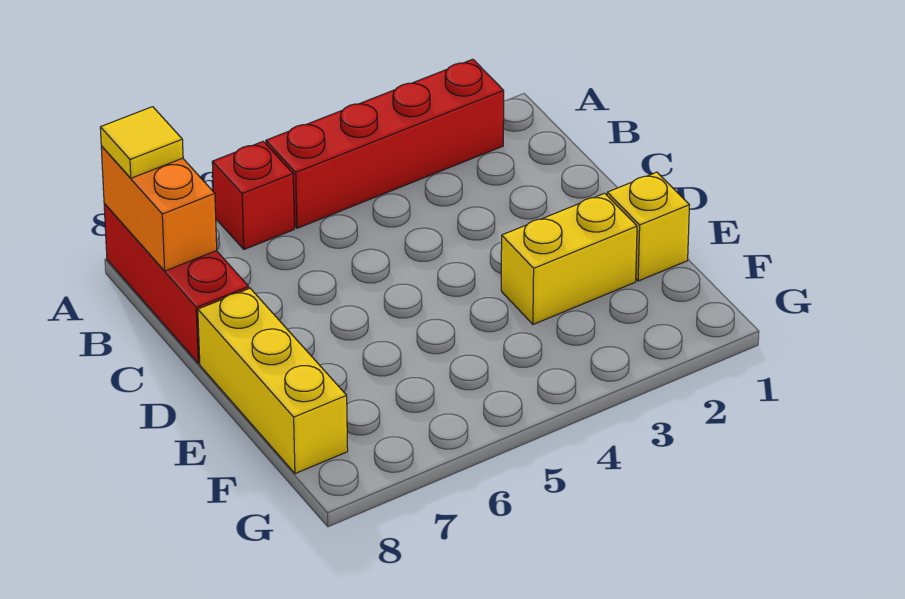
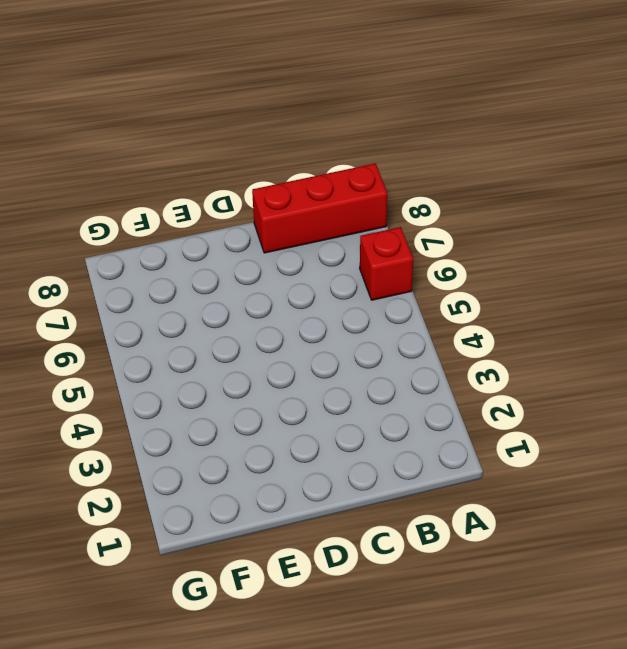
none -> red 1x4 brick [266,59,504,228]
none -> yellow 1x3 brick [198,288,348,474]

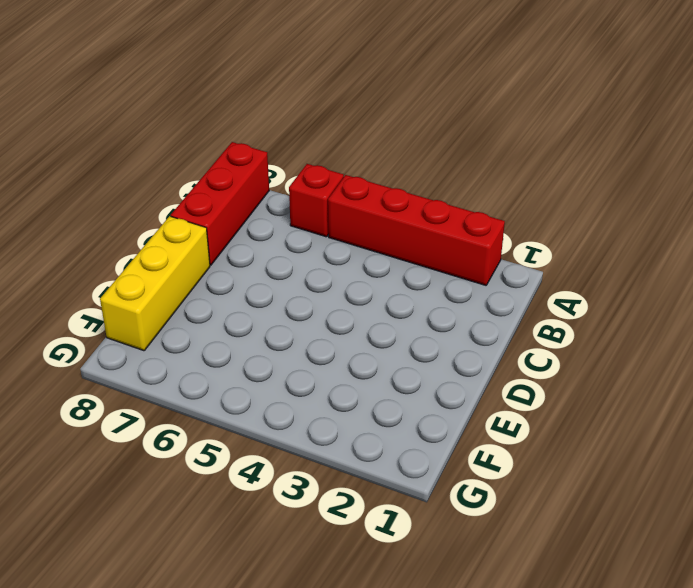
none -> yellow 1x1 brick [607,172,689,281]
none -> yellow 1x2 brick [501,193,637,324]

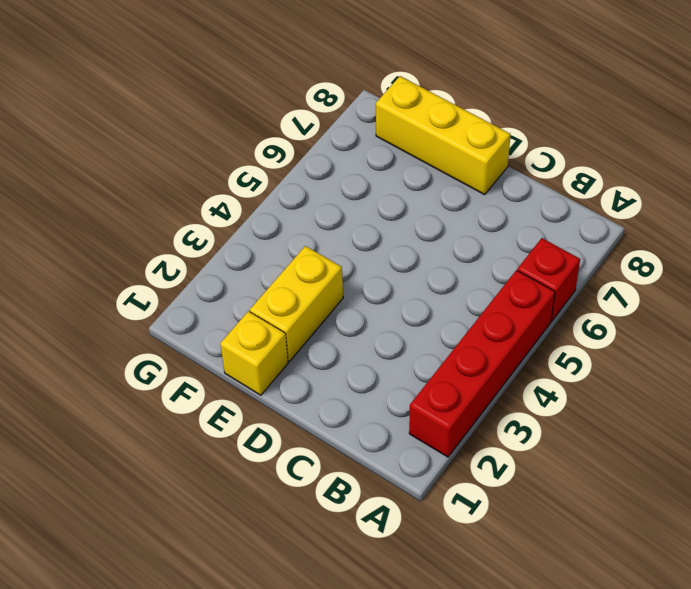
none -> red 1x3 brick [104,203,249,364]
none -> orange 1x2 brick [101,146,217,271]

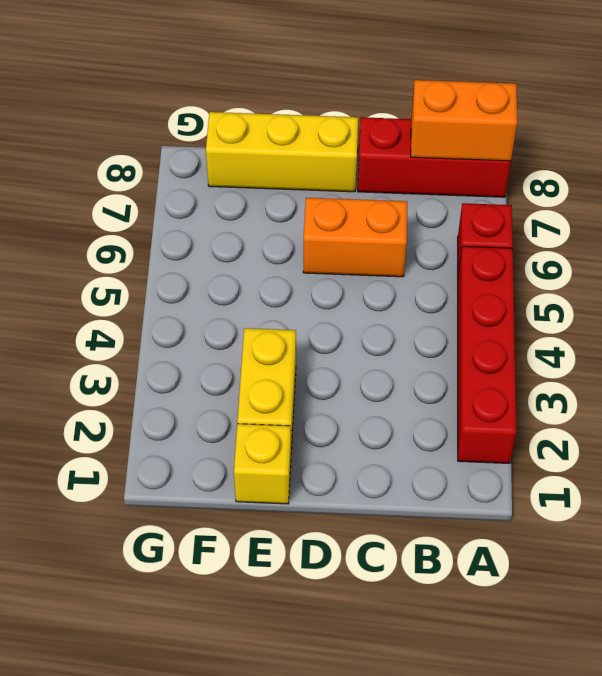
orange 1x2 brick [303,198,407,277] -> none
none -> yellow 1x1 tile [100,107,183,178]

